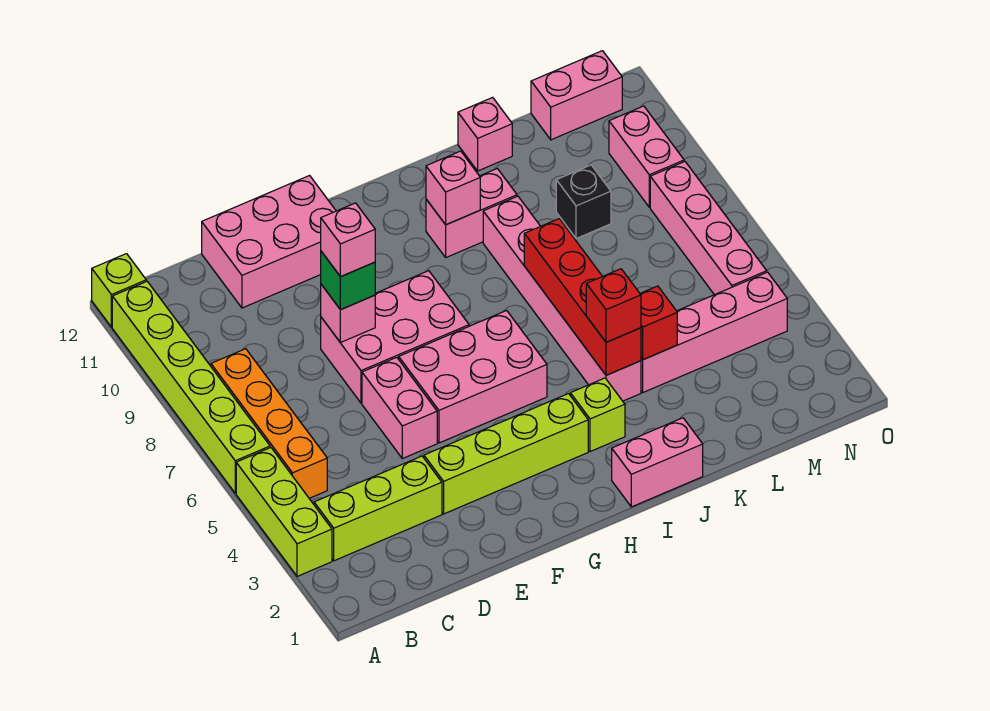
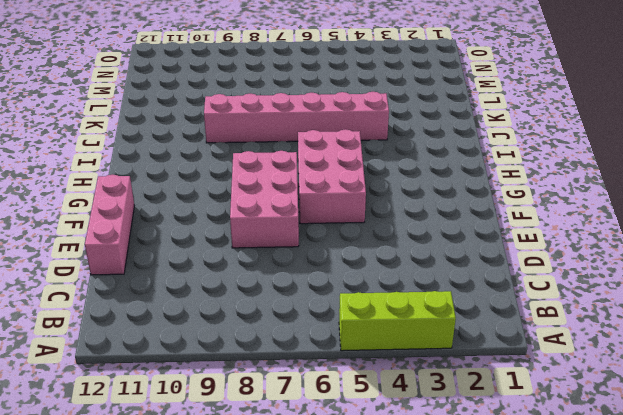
pink 1x3 brick [85,175,134,275] -> pink 2x3 brick [202,176,336,308]
none -> lime 1x6 brick [112,281,270,493]
none -> lime 1x1 brick [92,254,146,327]
none -> lime 1x3 brick [314,456,442,561]

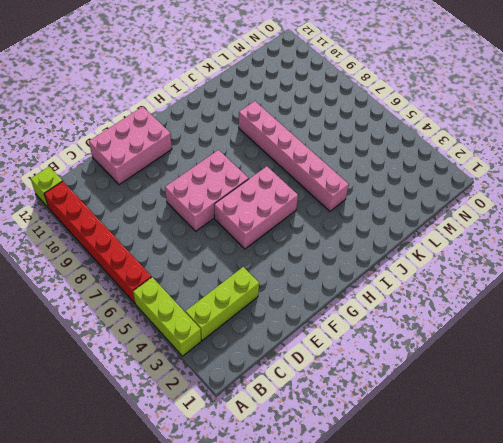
red 1x6 brick [44,181,151,303] -> lime 1x6 brick [112,281,270,493]
none -> orange 1x4 brick [211,349,327,498]
none -> lime 1x4 brick [424,394,588,514]
none -> pink 1x2 brick [362,357,437,459]

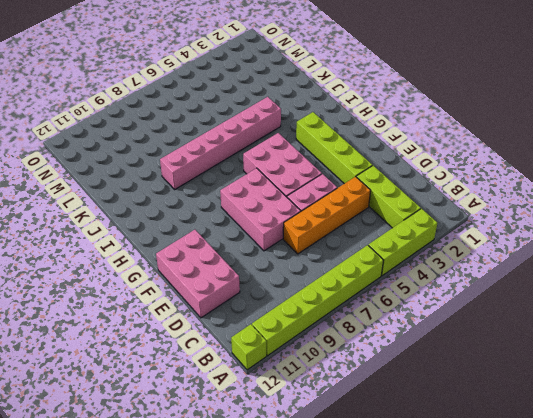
orange 1x4 brick [283,177,371,254] -> orange 1x4 brick moved to [211,349,327,498]
none -> pink 1x2 brick [612,418,703,507]
none -> lime 1x1 brick [570,378,625,452]
none -> pink 1x2 brick [426,169,517,257]

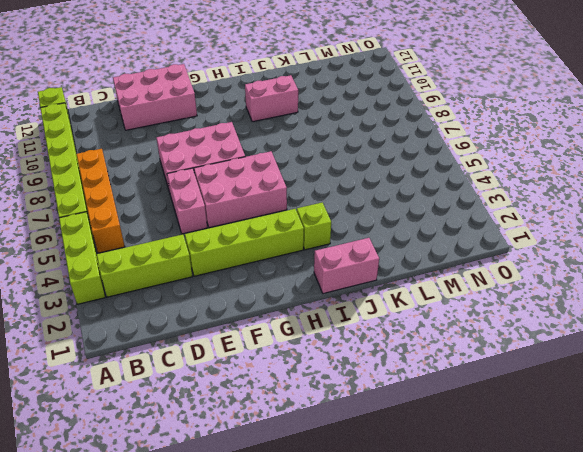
none -> pink 1x6 brick [483,196,641,401]
none -> pink 1x4 brick [641,272,787,392]
none -> pink 1x1 brick [458,97,512,171]

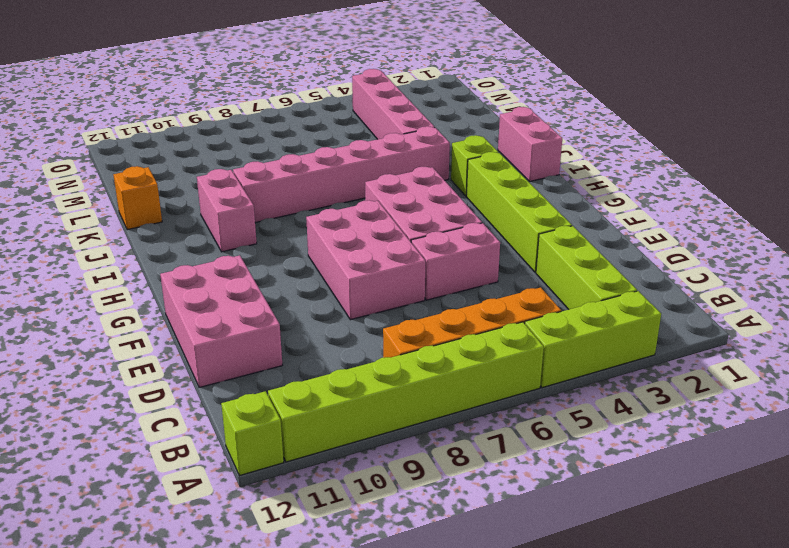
orange 1x1 brick [113,166,162,230] -> pink 1x1 brick [458,97,512,171]
none -> black 1x1 brick [556,165,611,239]
none -> pink 1x2 brick [531,51,622,140]
none -> pink 1x4 brick [650,162,767,295]

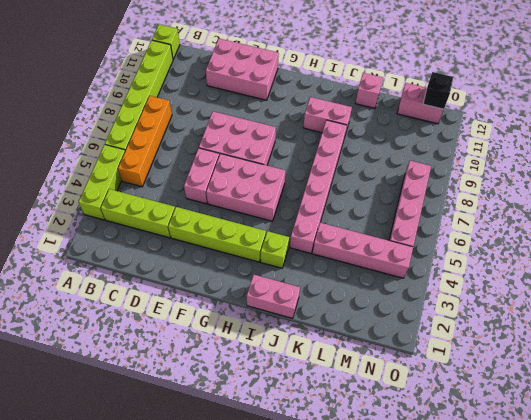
black 1x1 brick [423,72,453,109] -> black 1x1 brick moved to [556,165,611,239]
none -> pink 1x2 brick [609,106,684,207]
none -> pink 1x1 brick [321,284,375,343]
none -> pink 1x1 brick [426,151,480,225]

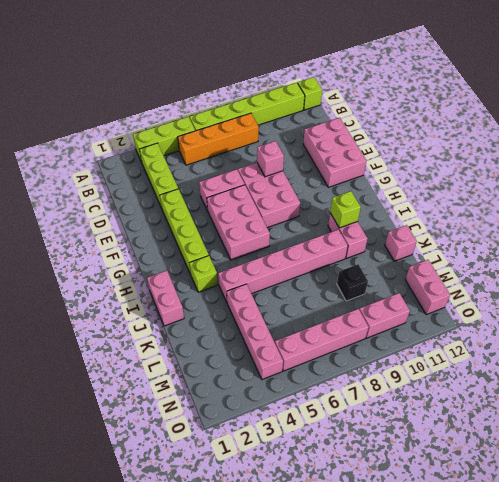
lime 1x1 brick [330,191,361,228] -> pink 1x1 brick [426,151,480,225]
none -> red 1x4 brick [524,219,641,375]
none -> red 1x1 brick [640,286,677,360]
none -> green 1x1 brick [321,251,375,310]

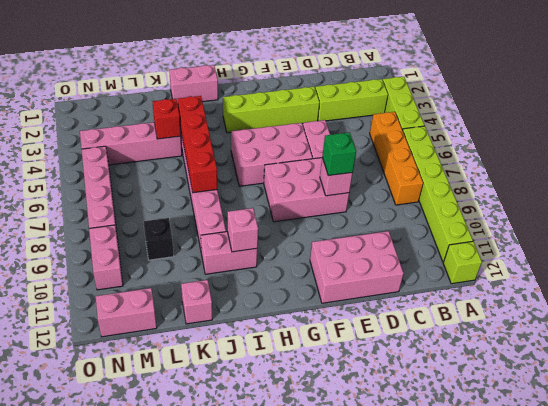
none -> lime 1x1 brick [570,378,625,452]
none -> red 1x1 brick [586,269,641,342]
none -> pink 1x1 brick [321,203,375,277]

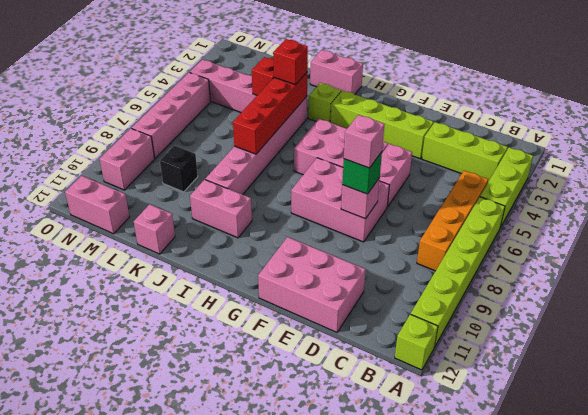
none -> pink 1x1 brick [426,151,480,225]

